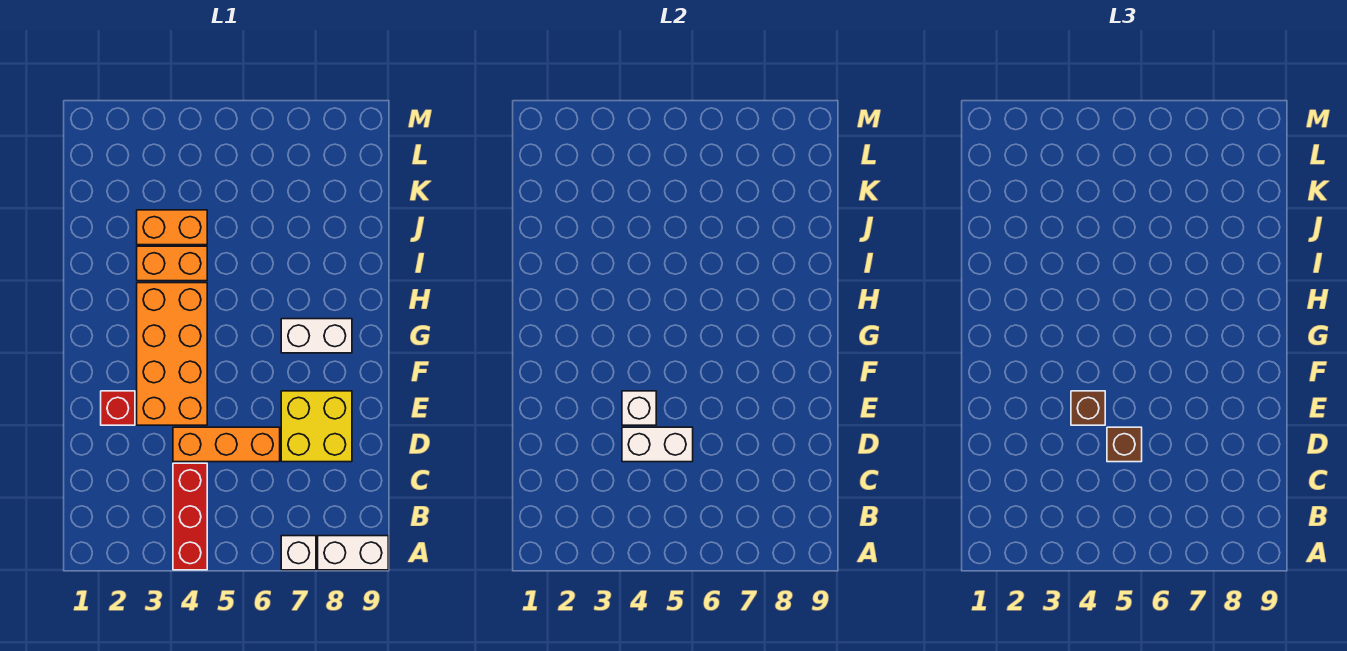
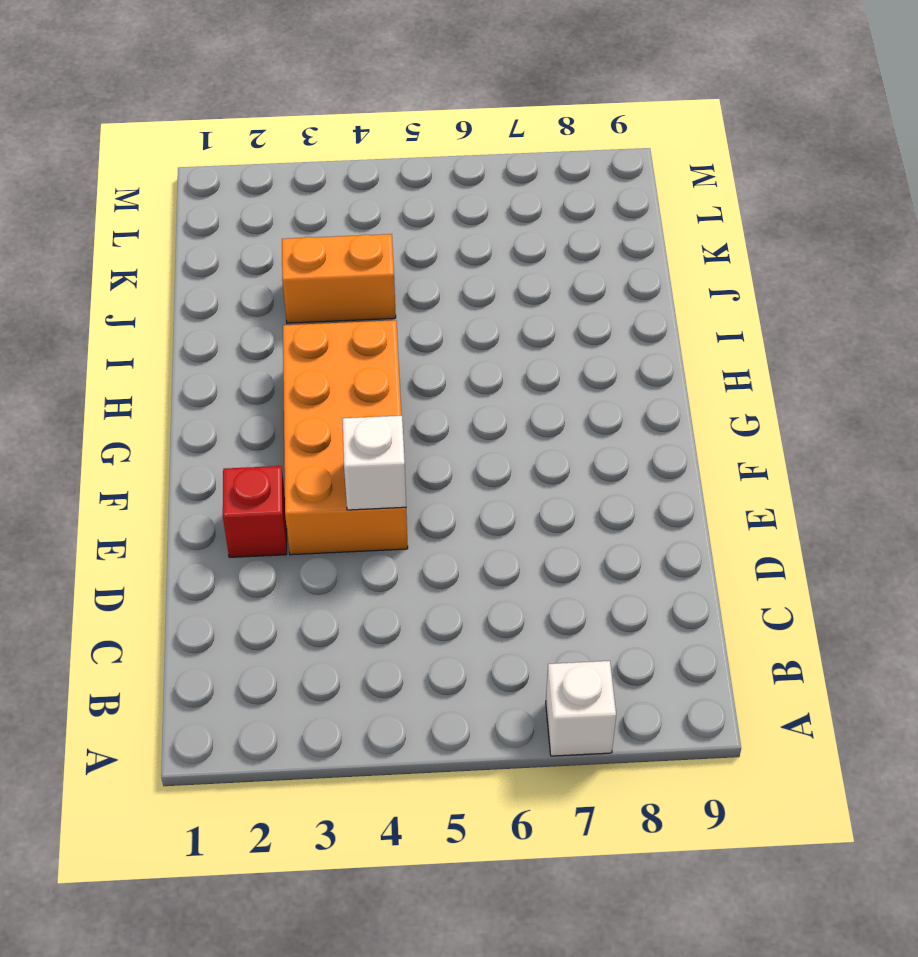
none -> red 1x3 brick [173,463,207,570]
none -> white 1x2 brick [318,536,388,570]
none -> orange 1x3 brick [173,427,280,462]

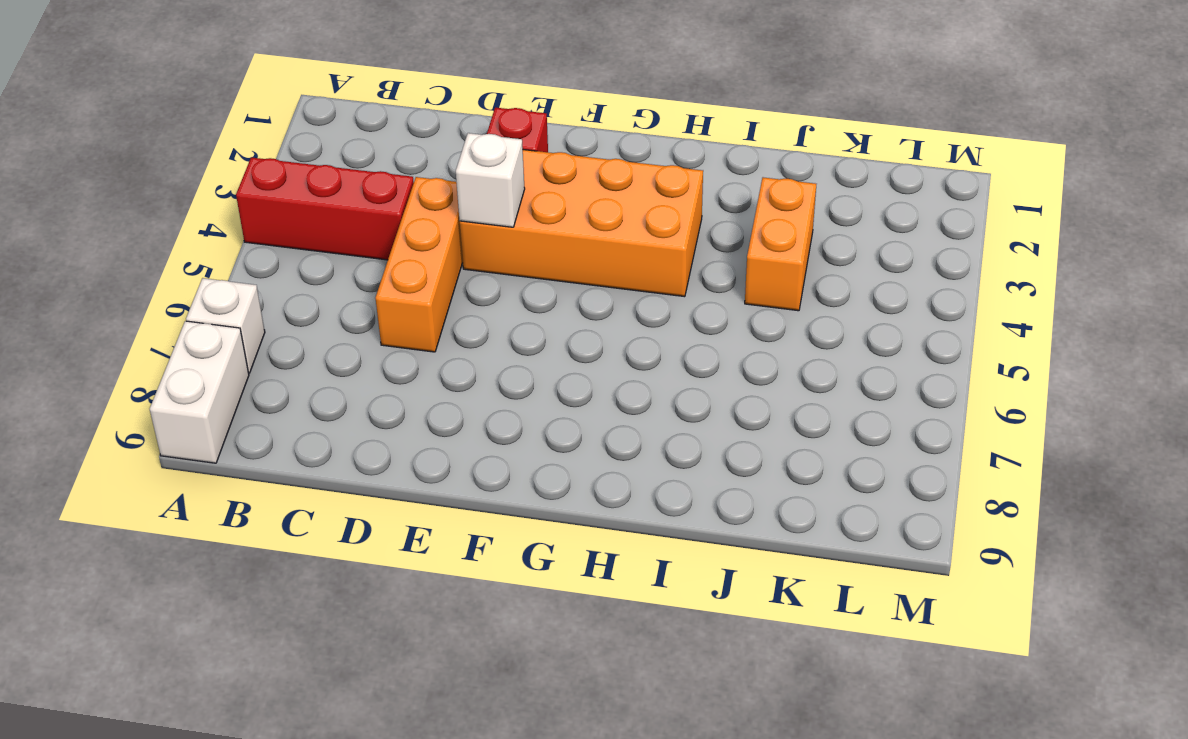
none -> yellow 2x2 brick [281,391,352,462]
none -> white 1x2 brick [281,319,352,353]
none -> orange 1x2 brick [137,246,207,281]

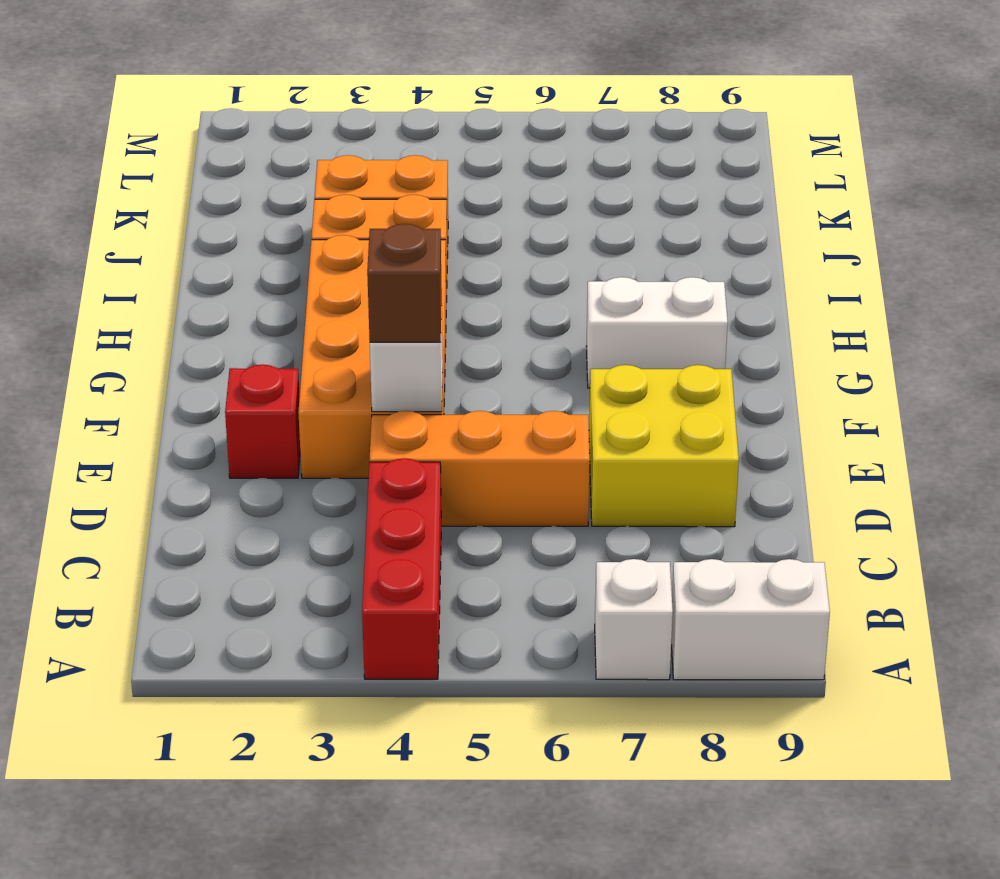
none -> white 1x2 brick [622,427,693,462]
none -> brown 1x1 brick [1107,427,1142,462]

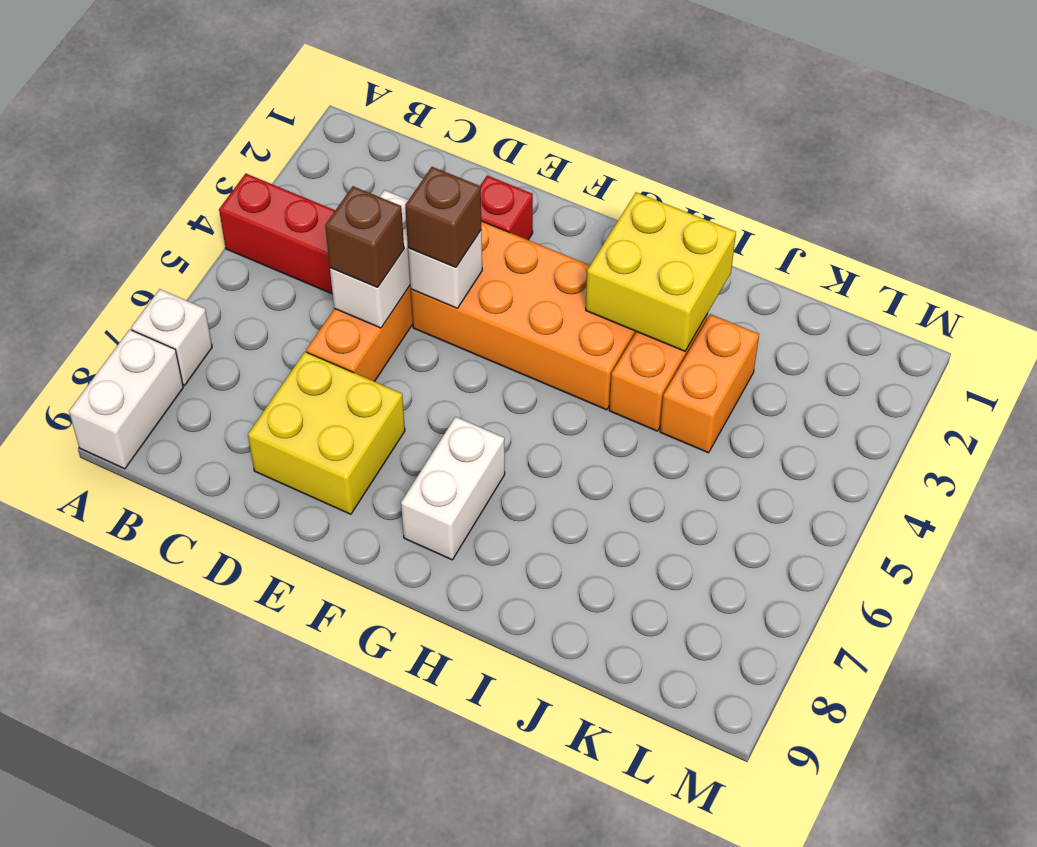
yellow 2x2 brick [586,192,736,351] -> none

